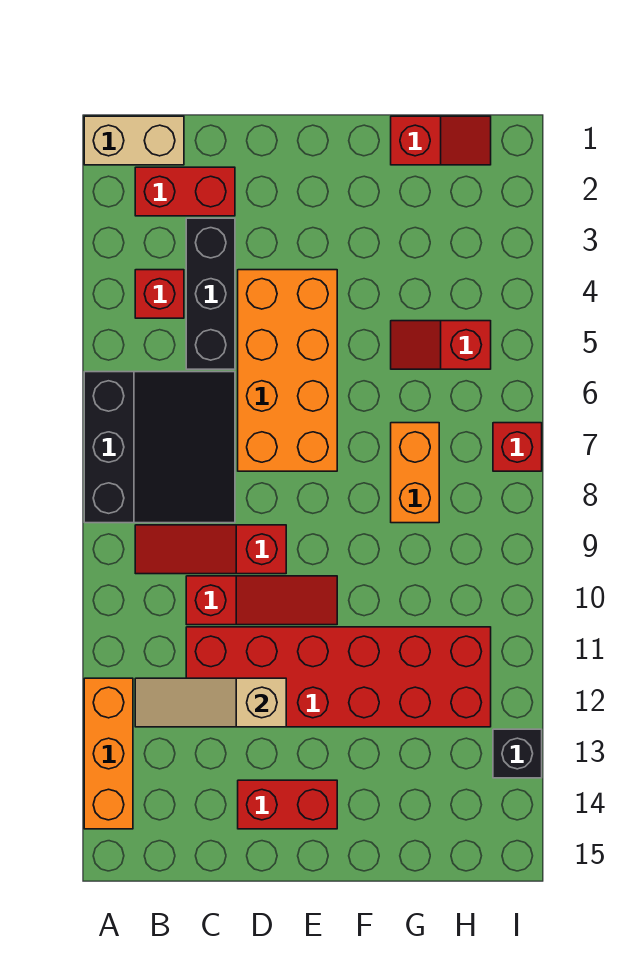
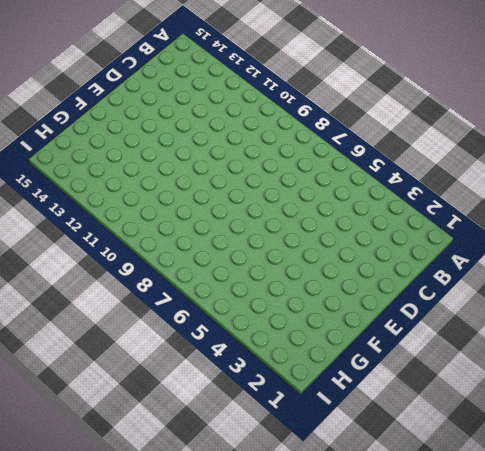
none -> tan 1x2 brick [84,116,184,165]
none -> black 3x3 slope [84,372,235,523]
none -> orange 1x3 brick [84,678,133,829]

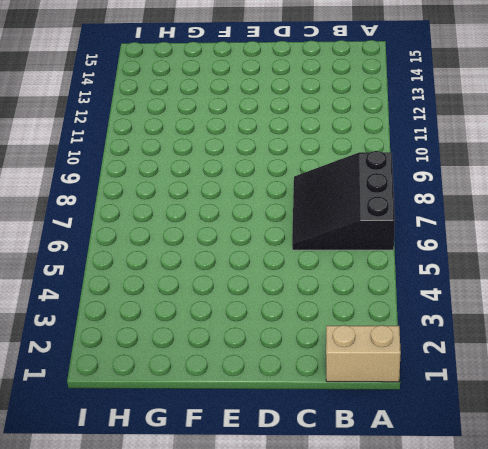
none -> orange 1x3 brick [84,678,133,829]
none -> red 1x2 brick [135,167,235,216]
none -> red 1x1 brick [135,270,184,318]

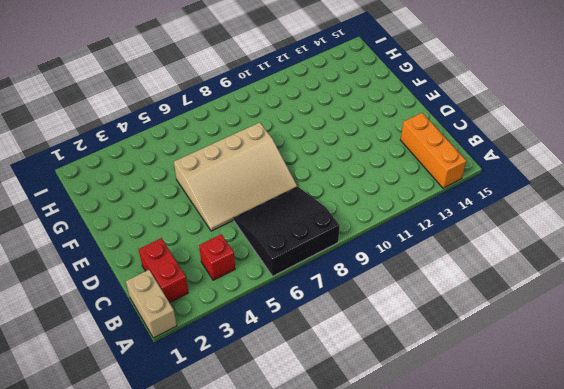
orange 1x3 brick [400,113,466,188] -> orange 1x3 brick turned to [84,678,133,829]
tan 3x4 slope [174,123,297,231] -> orange 2x4 brick [238,270,337,471]
none -> red 1x3 slope [135,525,286,574]
none -> black 1x3 brick [186,218,235,369]
none -> red 1x3 slope [186,576,337,625]

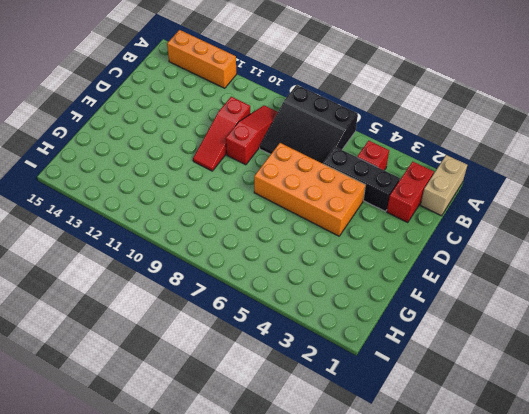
none -> red 2x6 brick [186,627,491,727]
none -> red 1x2 brick [238,780,337,829]
none -> red 1x2 slope [391,116,491,165]

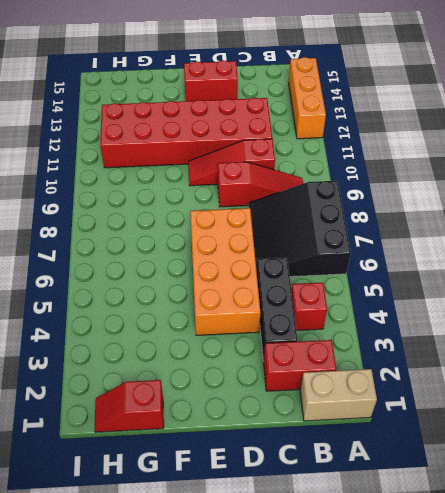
none -> red 1x2 slope [391,321,491,369]
none -> orange 1x2 brick [391,423,439,523]
none -> red 1x1 brick [493,423,542,471]

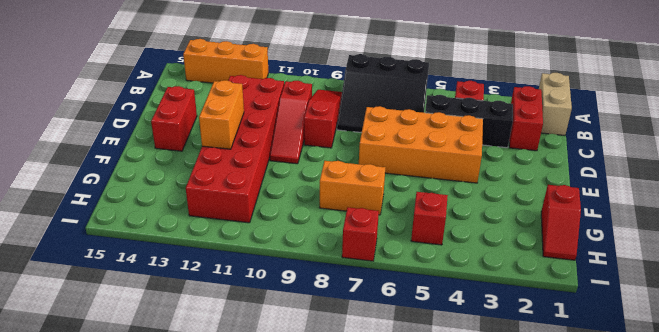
orange 1x2 brick [199,80,244,149] -> none
none -> black 1x1 brick [493,729,542,778]
none -> tan 1x3 slope [135,678,286,727]

